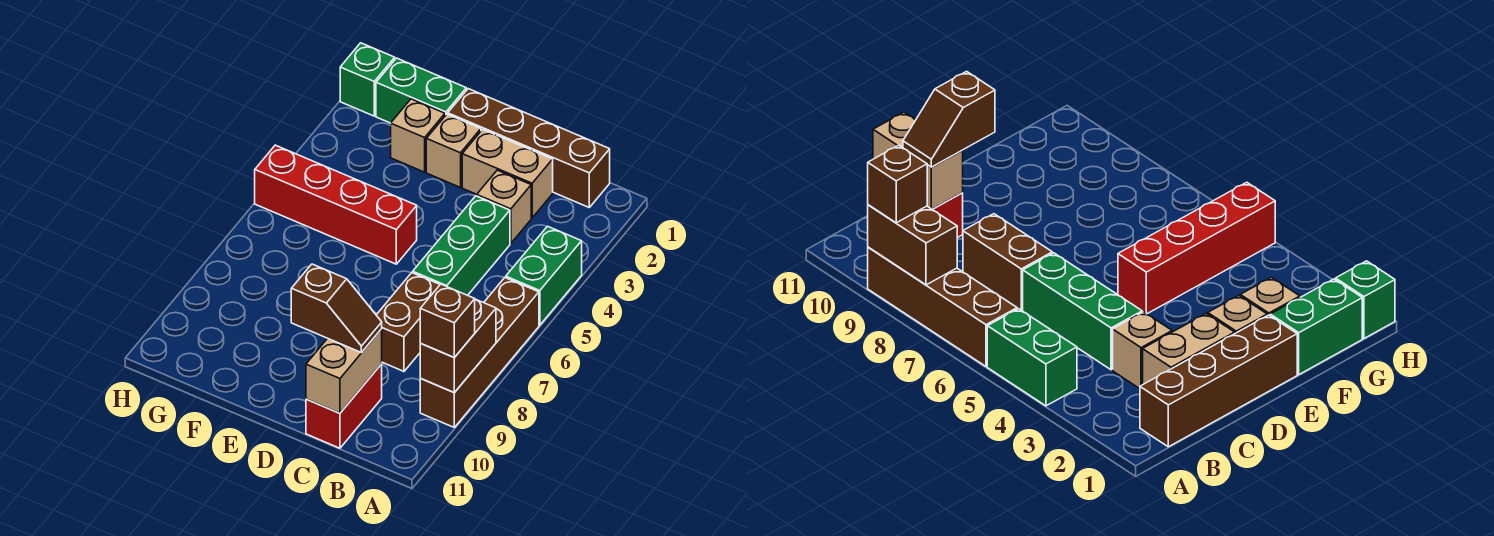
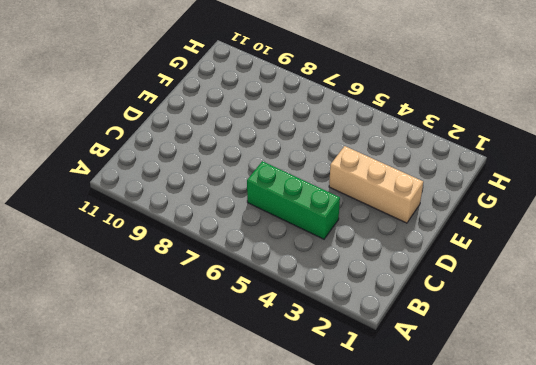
tan 1x3 brick [329,146,423,223] -> tan 1x1 brick [426,114,481,187]
none -> green 1x2 brick [506,226,582,325]
none -> brown 1x4 brick [420,278,539,427]
none -> brown 1x4 brick [448,89,610,207]

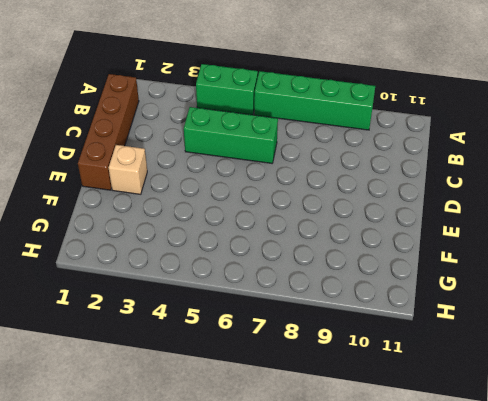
green 1x4 brick [254,71,375,130] -> brown 1x4 brick [420,278,539,427]
none -> tan 1x2 brick [462,129,553,218]
none -> tan 1x1 brick [477,170,531,244]
none -> brown 1x2 brick [377,273,440,371]

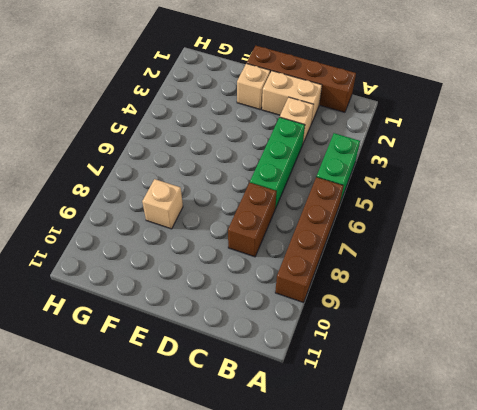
tan 1x1 brick [142,179,183,229] -> tan 1x1 brick moved to [391,99,445,172]
none -> red 1x2 brick [306,364,382,448]
none -> red 1x4 brick [255,145,417,264]
none -> green 1x2 brick [376,58,466,123]

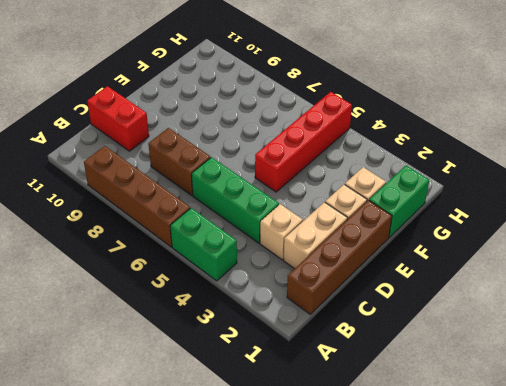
none -> green 1x1 brick [340,43,395,116]
none -> brown 1x2 brick [420,299,496,393]
none -> tan 1x2 brick [306,329,382,413]

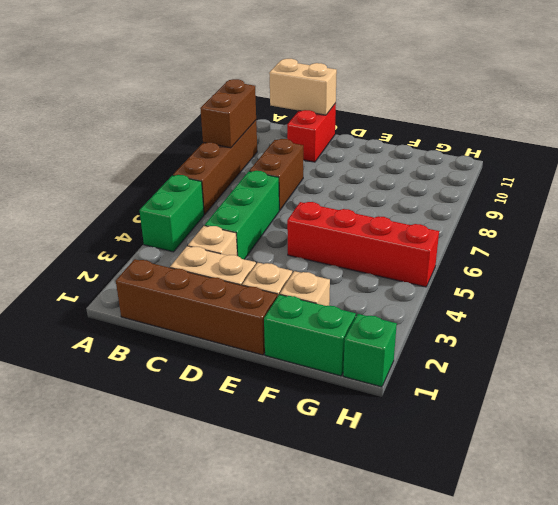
tan 1x2 brick [269,59,337,115] -> tan 1x2 brick turned to [306,329,382,413]
none -> brown 1x1 brick [420,284,475,357]
none -> brown 1x2 slope [291,264,382,353]

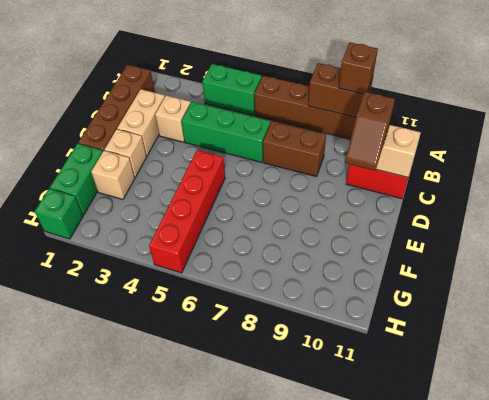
brown 1x2 slope [345,92,395,171] -> brown 1x2 slope turned to [291,264,382,353]

